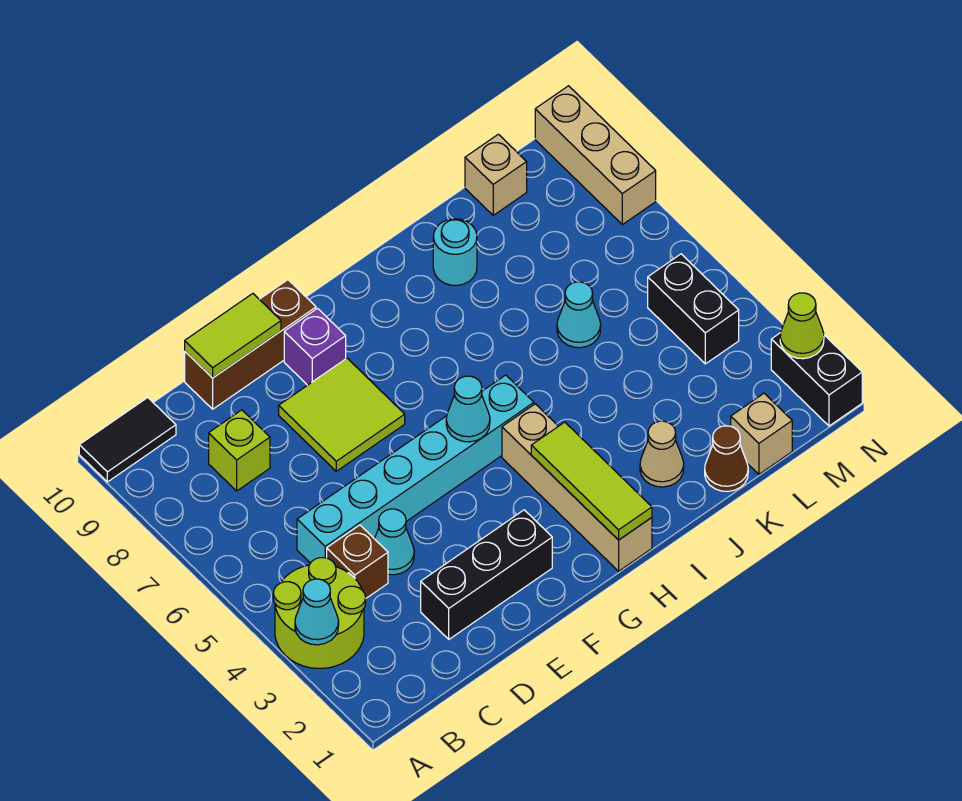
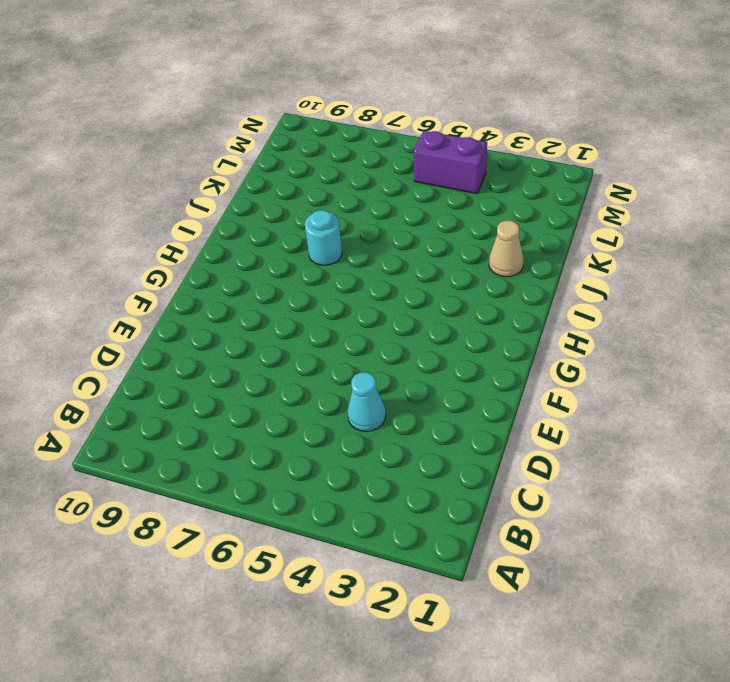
cyan 1x1 round brick [305,210,342,265] -> cyan 1x1 round brick moved to [433,219,477,286]
purple 1x2 brick [413,131,487,194] -> black 1x2 brick [648,254,739,364]
none -> lime 2x2 round brick [273,558,366,668]
none -> black 1x2 tile [79,398,176,482]
none -> brown 1x1 brick [327,525,388,598]

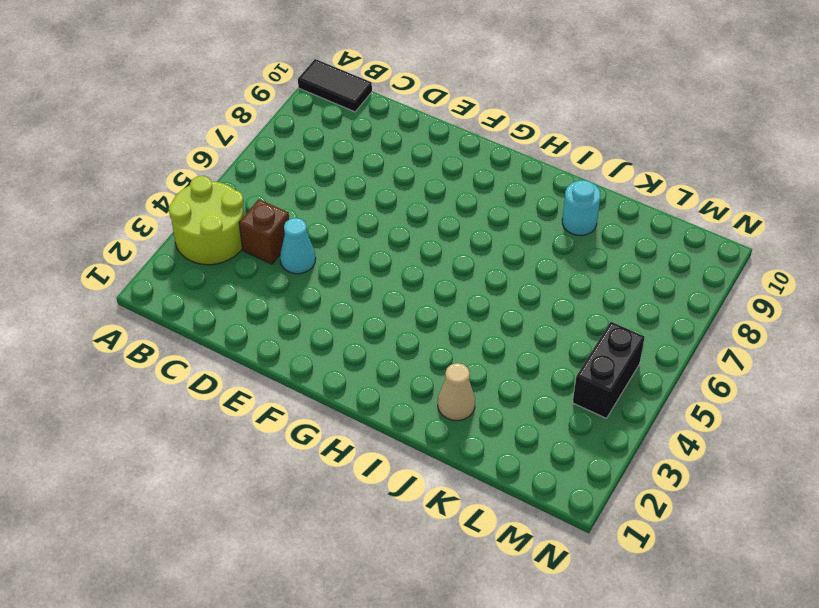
none -> cyan 1x6 brick [297,375,534,563]
none -> lime 1x1 brick [209,410,270,491]
none -> black 1x3 brick [421,510,552,639]

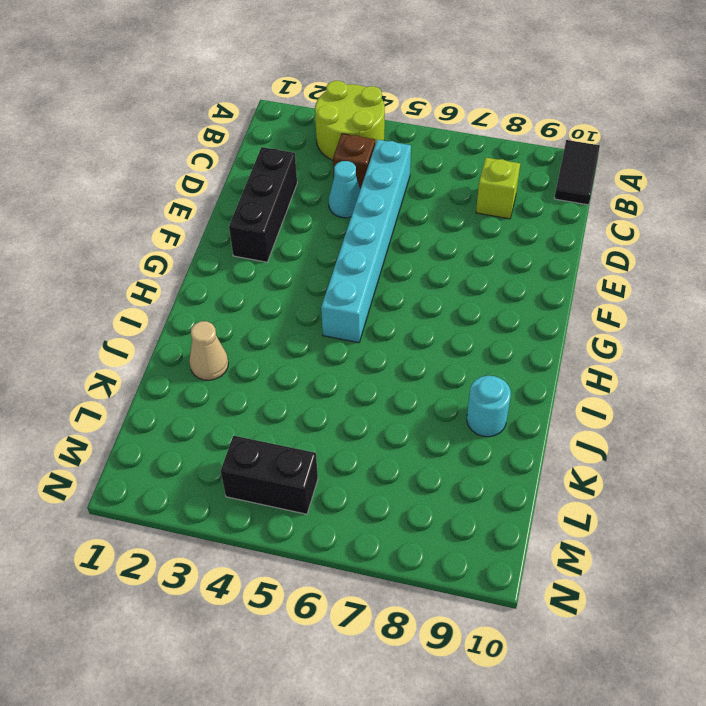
none -> brown 1x3 brick [185,280,316,409]
none -> lime 2x2 tile [279,358,405,471]
none -> purple 1x1 brick [284,309,346,385]

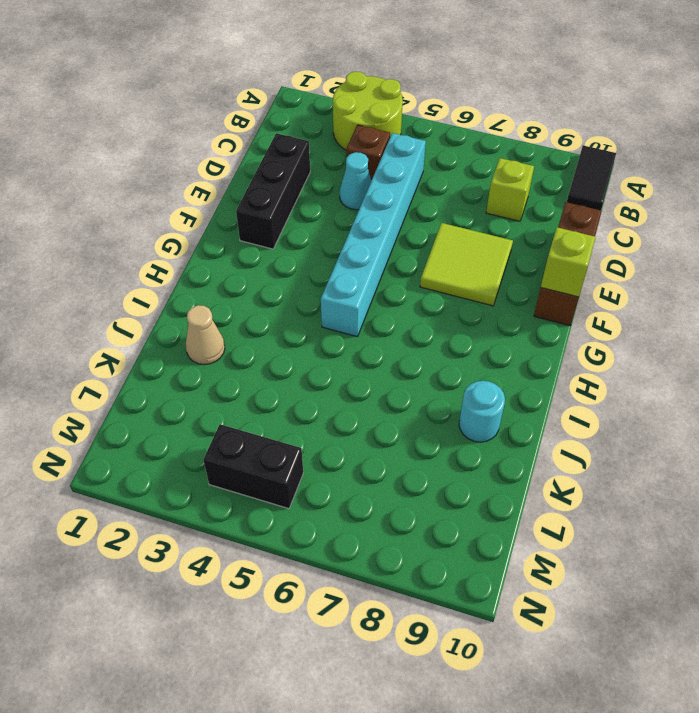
lime 1x1 brick [541,227,596,297] -> none
none -> purple 1x1 brick [284,309,346,385]
none -> tan 1x4 brick [502,404,652,571]
none -> brown 1x1 cone [705,426,748,492]

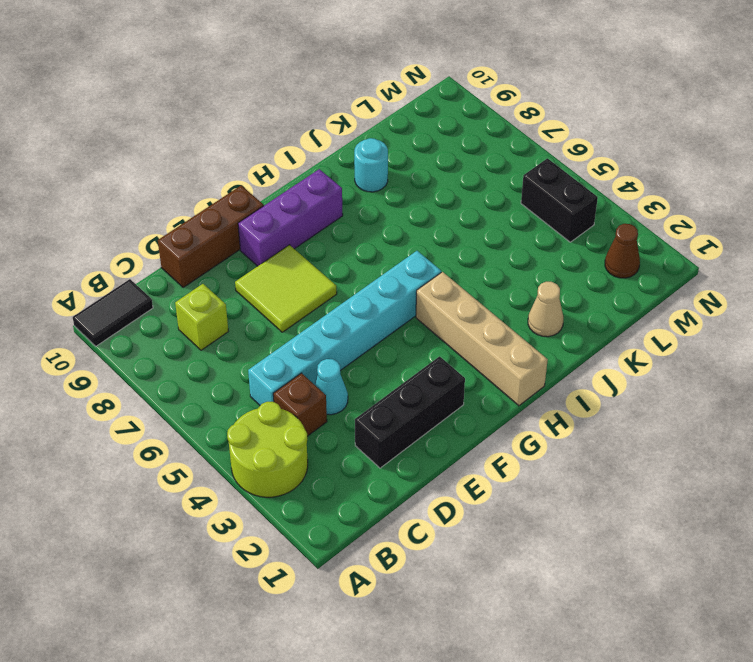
purple 1x3 brick [238,169,343,266] -> purple 1x1 brick [284,309,346,385]
brown 1x1 cone [605,224,640,278] -> brown 1x1 cone moved to [705,426,748,492]
none -> cyan 1x1 cone [557,282,601,348]
none -> tan 1x1 brick [731,393,792,474]
none -> tan 1x1 brick [465,134,527,215]

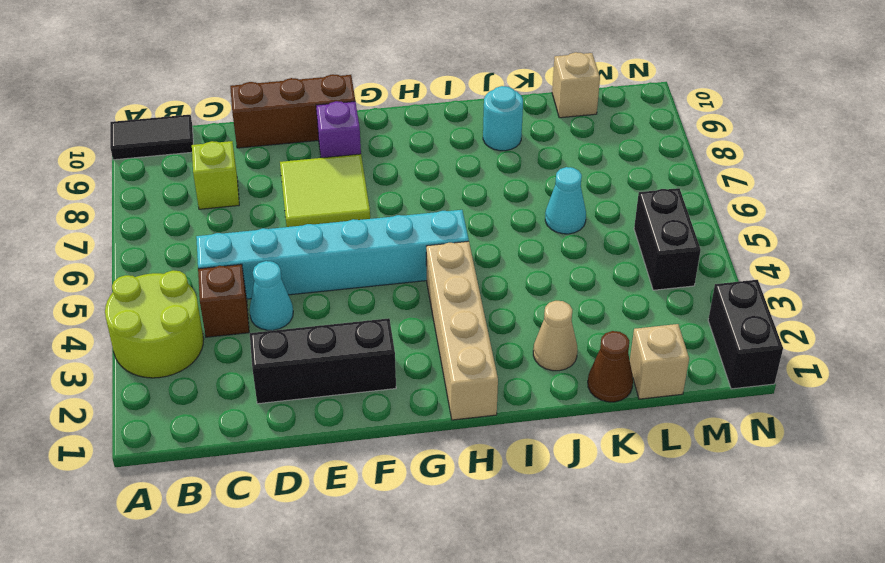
none -> tan 1x3 brick [535,86,656,224]
none -> cyan 1x1 cone [295,579,339,645]
none -> lime 1x2 tile [185,294,281,378]

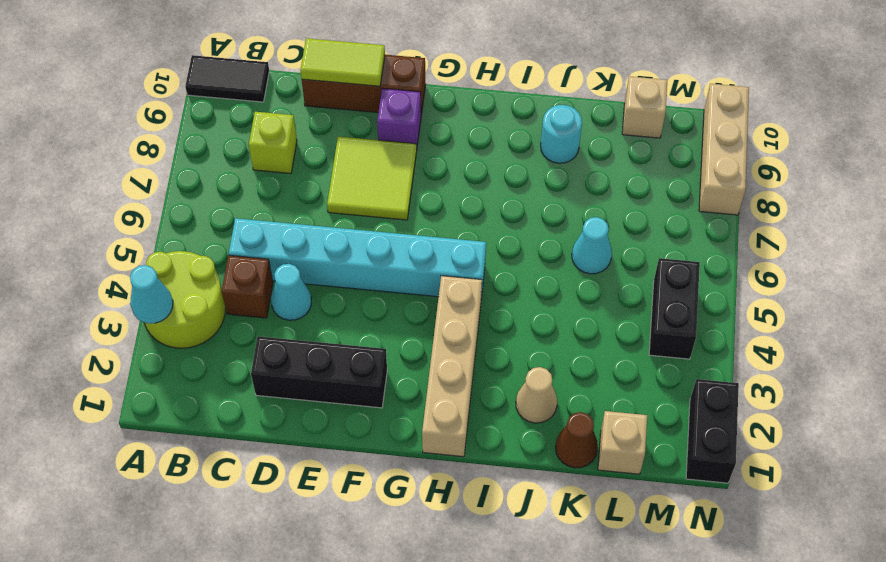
none -> cyan 1x1 cone [446,376,490,442]
none -> lime 1x3 tile [531,422,652,540]
none -> lime 1x1 cone [780,293,824,359]

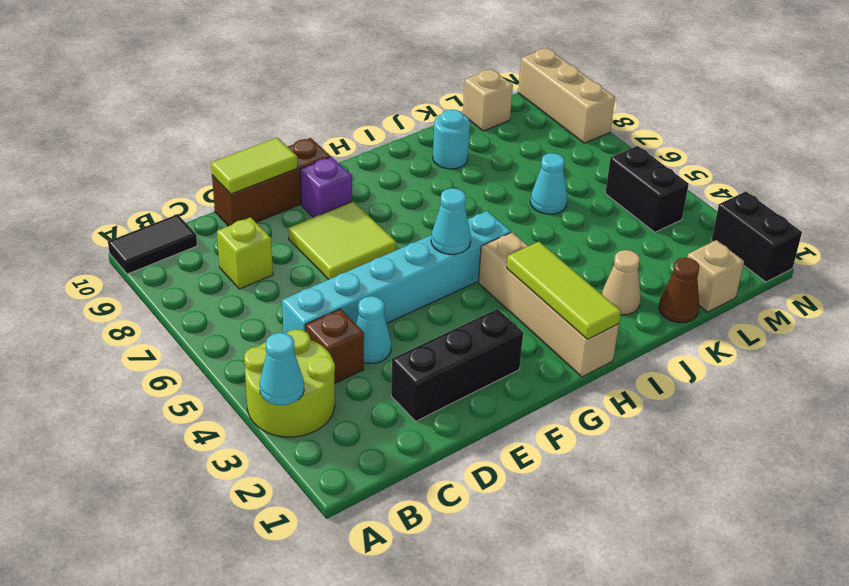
none -> lime 1x1 cone [780,293,824,359]

